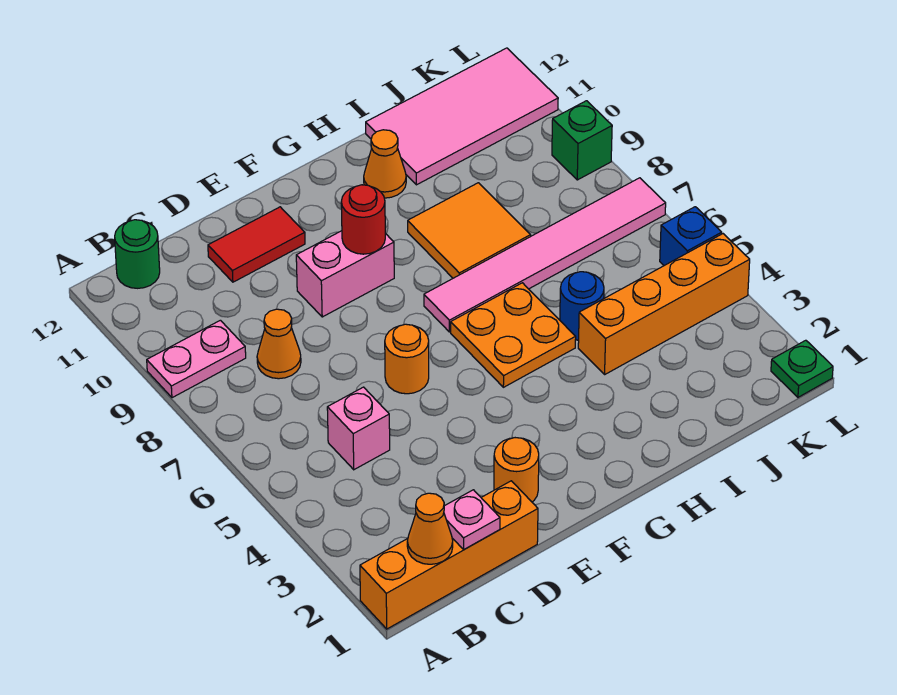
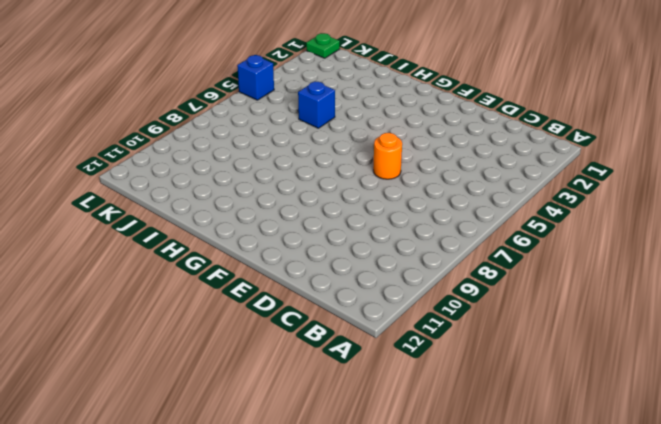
blue 1x1 brick [298,82,335,128] -> blue 1x1 round brick [560,272,604,340]
none -> orange 1x4 brick [360,481,538,629]
none -> pink 1x2 plate [147,320,246,398]
none -> green 1x1 round brick [115,220,160,288]

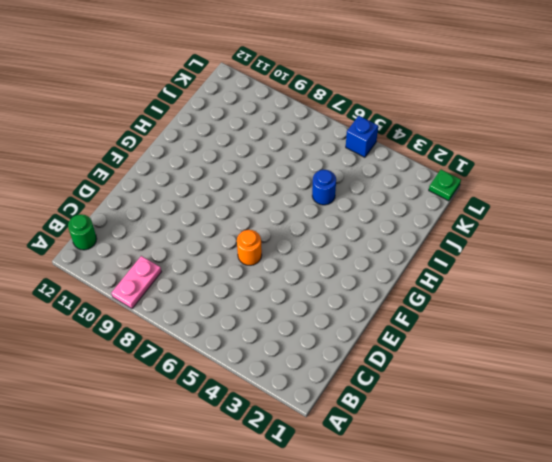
none -> orange 1x4 brick [360,481,538,629]
none -> pink 1x1 brick [327,387,390,470]
none -> orange 1x1 cone [257,309,301,379]

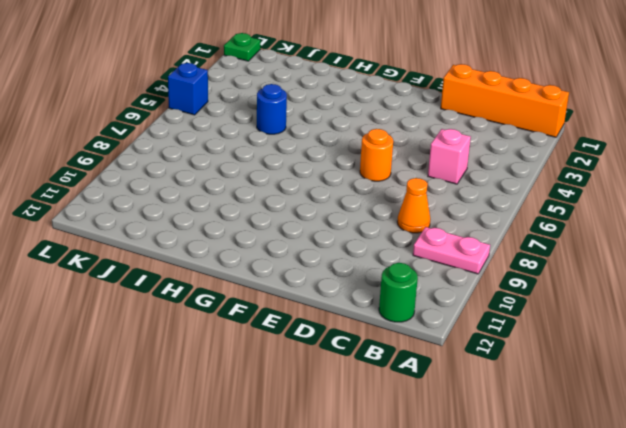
none -> red 1x2 tile [208,207,305,282]
none -> orange 1x1 round brick [494,438,539,502]
none -> pink 1x2 brick [296,231,394,317]

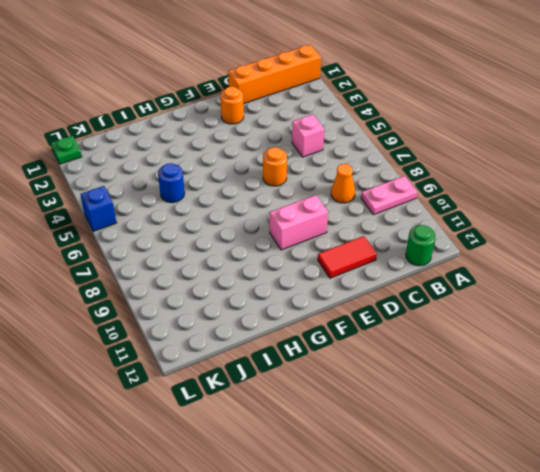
none -> orange 2x2 plate [451,283,576,387]
none -> pink 1x6 tile [424,178,666,332]
none -> orange 2x2 tile [408,183,531,278]

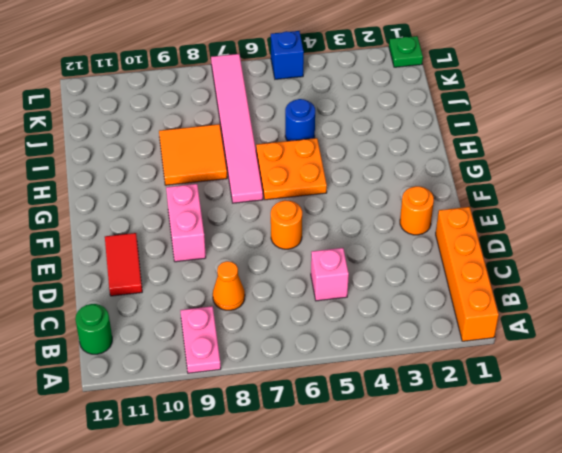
none -> orange 1x1 cone [364,130,406,198]
none -> orange 1x4 brick [578,234,750,374]
none -> pink 2x4 tile [366,48,558,185]

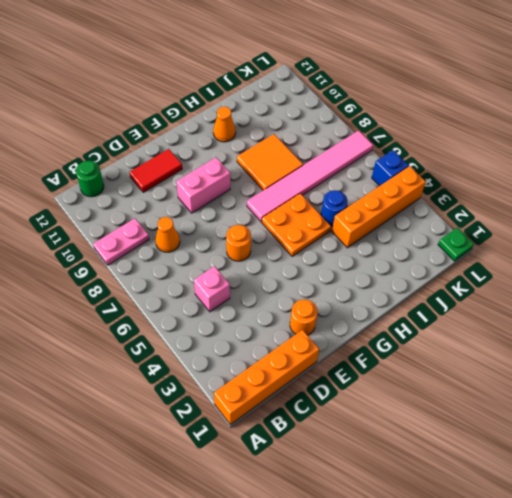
none -> pink 2x4 tile [366,48,558,185]
none -> green 1x1 brick [552,101,612,180]
none -> orange 1x1 cone [407,493,453,564]

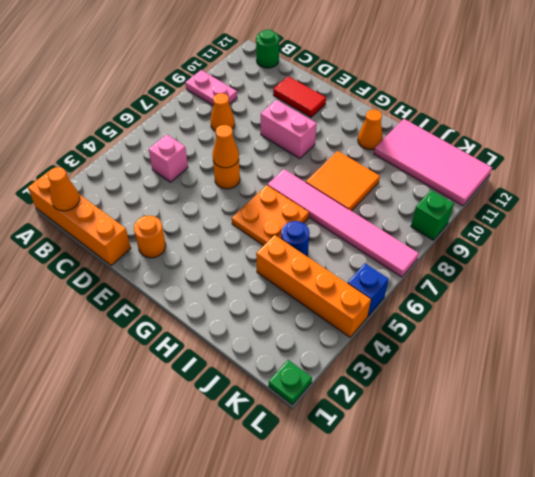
orange 1x1 cone [213,125,239,168] -> none
none -> pink 1x1 plate [444,490,500,549]
none -> red 1x1 round brick [341,185,385,254]

